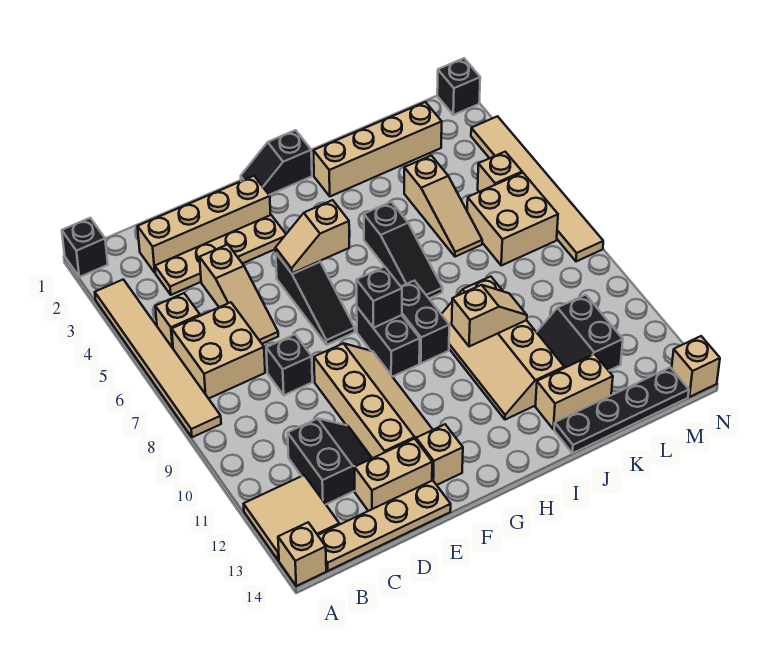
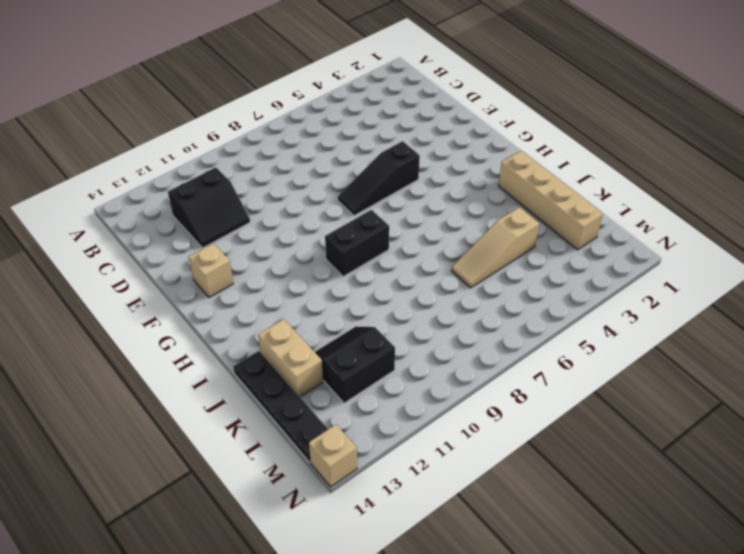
none -> black 1x1 brick [62,218,108,277]
none -> tan 1x6 tile [95,280,221,437]
none -> tan 2x2 tile [244,475,339,560]
none -> tan 1x1 brick [278,523,326,586]

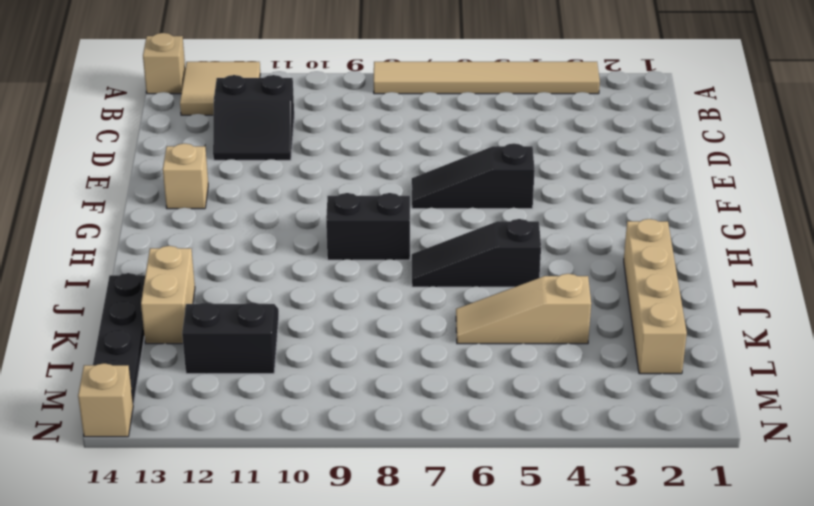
none -> black 1x1 brick [62,218,108,277]
none -> tan 1x1 brick [155,293,200,348]
none -> tan 2x2 brick [172,302,265,399]
none -> tan 1x4 plate [318,481,451,571]

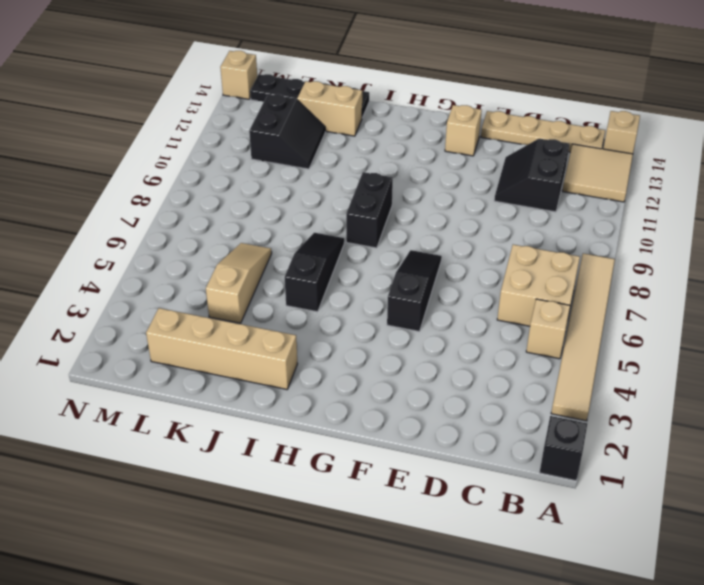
none -> tan 1x4 brick [138,176,271,273]
none -> tan 1x4 plate [155,215,286,295]
none -> tan 1x3 slope [200,245,278,344]
none -> black 1x1 brick [266,335,312,395]

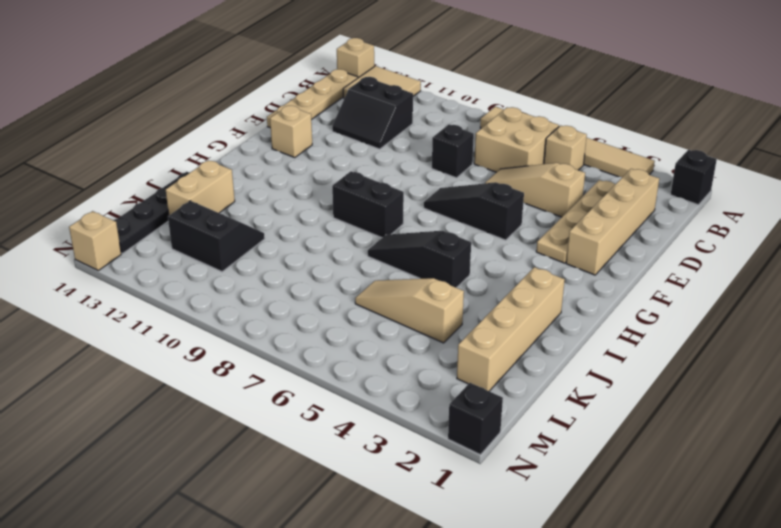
none -> tan 1x2 brick [354,439,432,511]
none -> tan 2x4 slope [314,343,433,458]
none -> black 1x2 slope [241,130,312,195]
none -> black 1x2 brick [357,307,420,377]

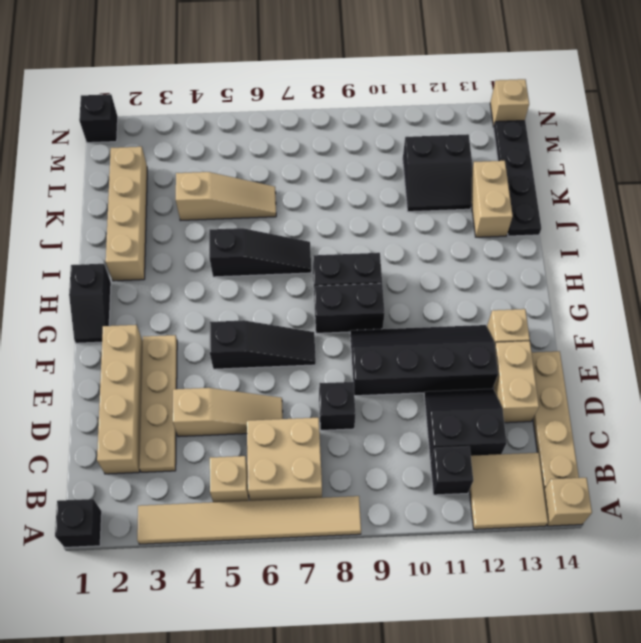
black 1x1 brick [430,446,473,495] -> black 1x1 brick moved to [356,267,402,328]
black 2x4 slope [350,325,498,396] -> tan 2x4 slope [314,343,433,458]
none -> tan 2x4 slope [441,276,564,420]
none -> tan 2x2 brick [467,173,558,265]
none -> tan 1x1 brick [478,152,522,192]
none -> tan 1x6 tile [471,116,603,261]

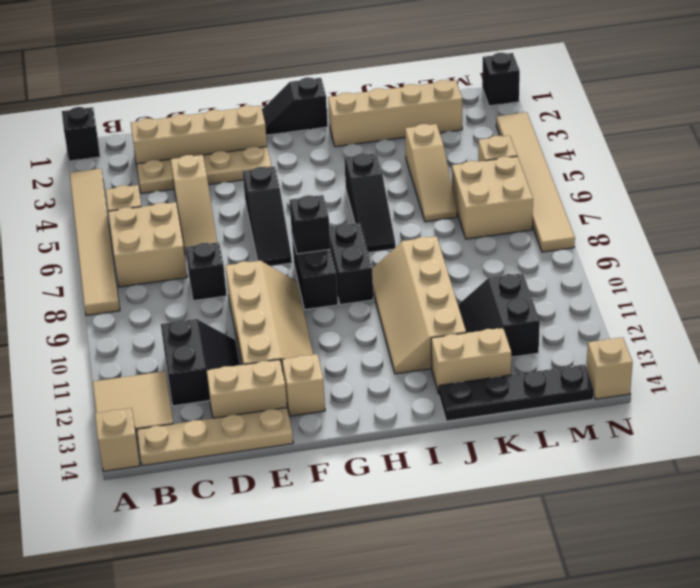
none -> tan 1x2 slope [276,200,349,273]
none -> tan 1x2 slope [452,285,527,347]

